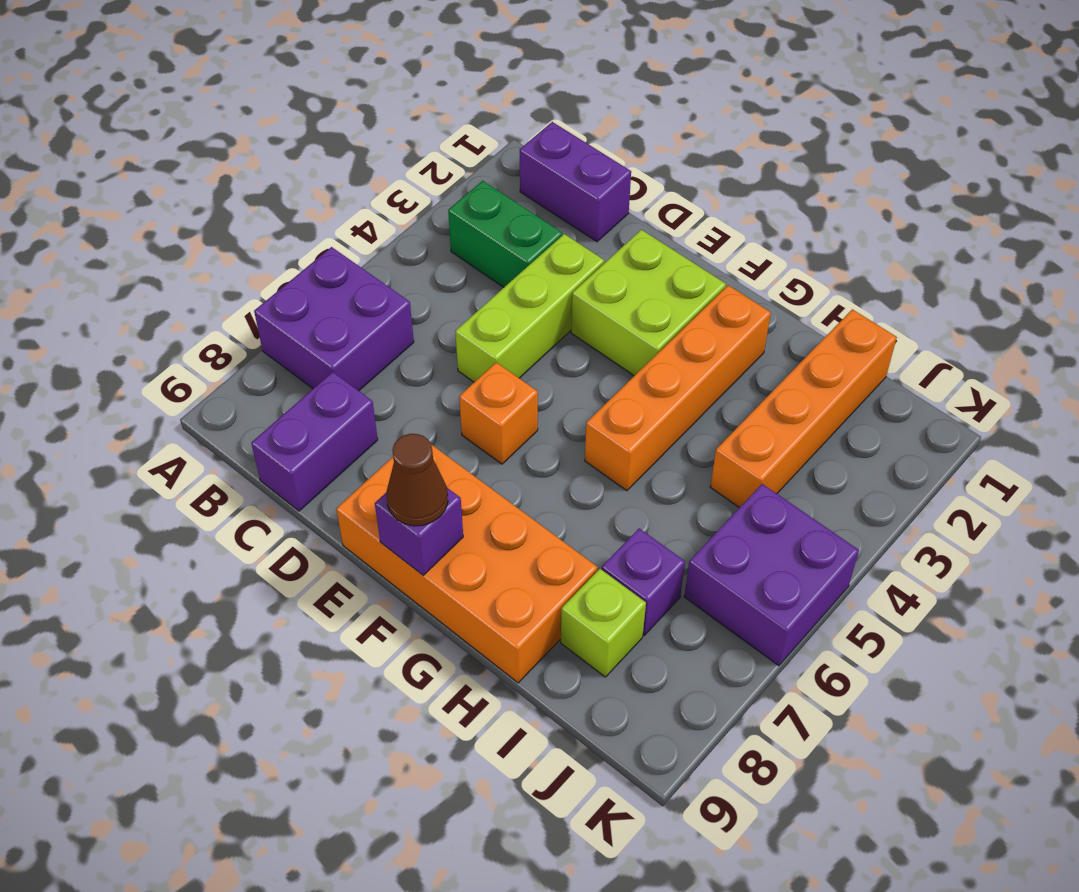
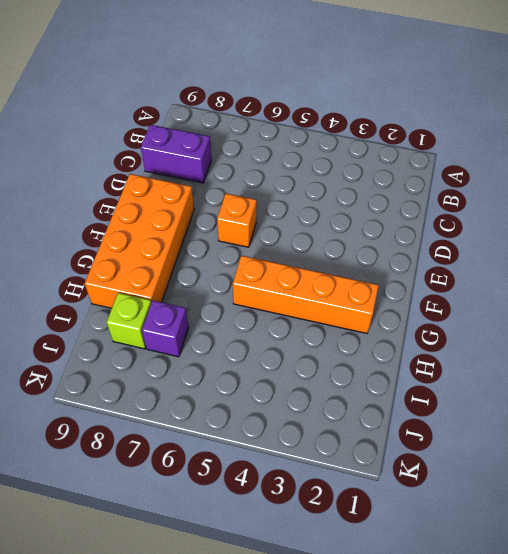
none -> purple 2x2 brick [254,247,414,391]
none -> purple 1x2 brick [520,122,631,242]
none -> green 1x2 brick [448,181,562,287]

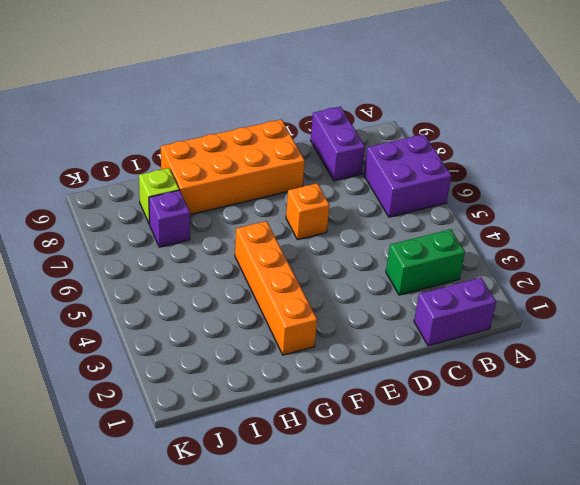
none -> lime 1x3 brick [455,234,604,382]
none -> lime 2x2 brick [571,230,726,376]
none -> orange 1x4 brick [710,309,897,508]

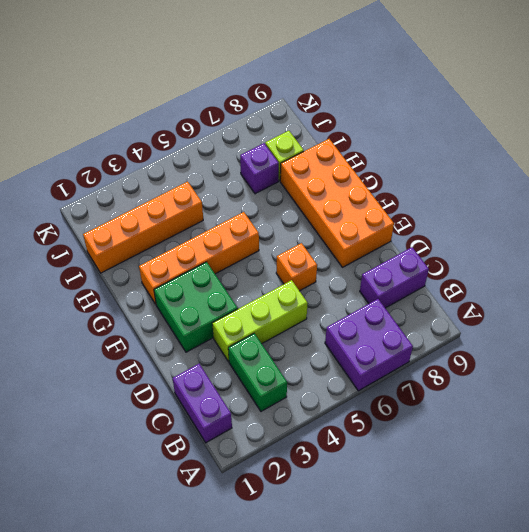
green 2x2 brick [154,262,238,352] -> lime 2x2 brick [571,230,726,376]
none -> purple 2x2 brick [684,484,859,666]
none -> purple 1x1 brick [375,488,463,575]
none -> brown 1x1 cone [387,434,448,526]

